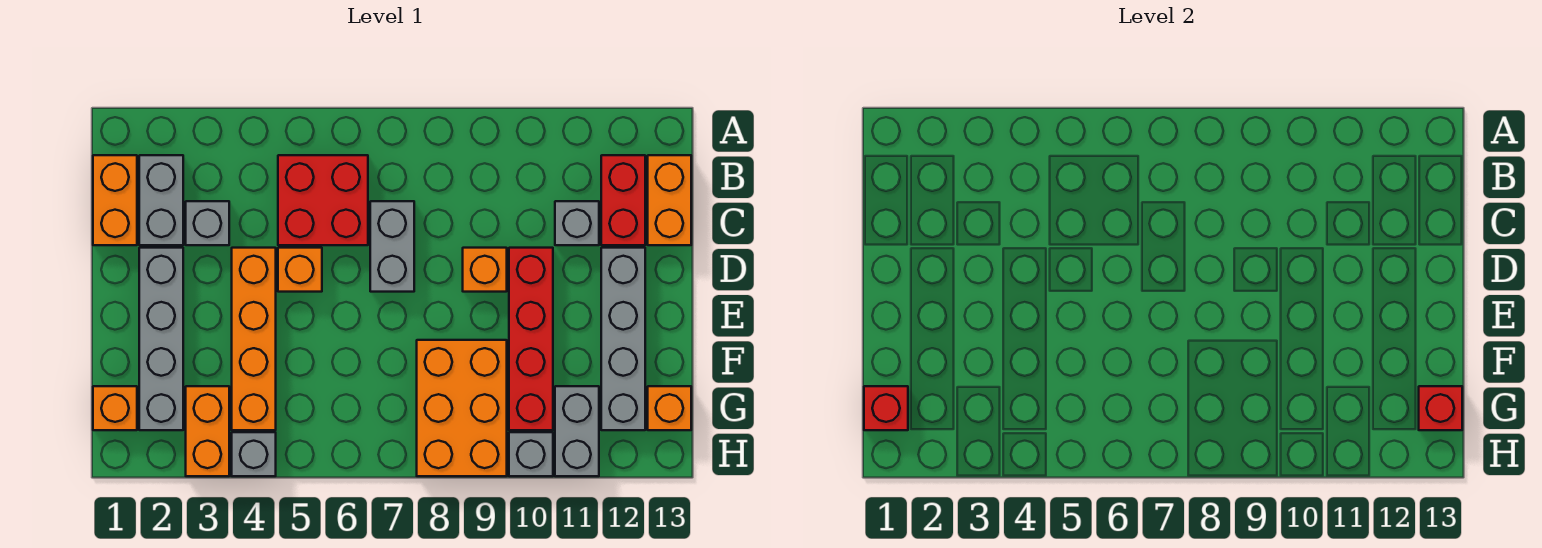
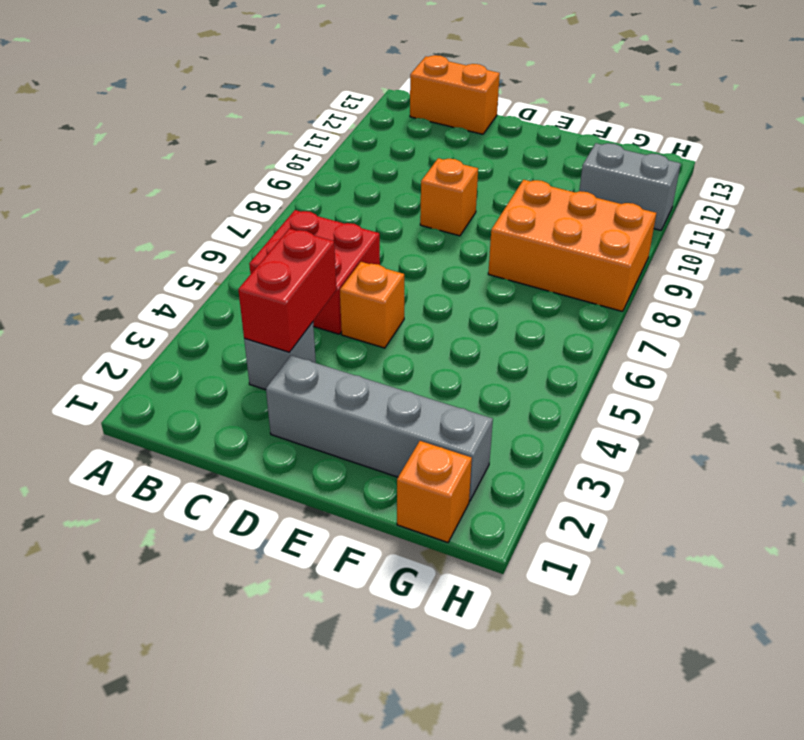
red 1x2 brick [238,229,336,352] -> red 1x2 brick turned to [601,155,645,245]
none -> orange 1x2 brick [93,155,137,245]
none -> grey 1x2 brick [139,155,183,245]
none -> grey 1x2 brick [370,201,414,292]

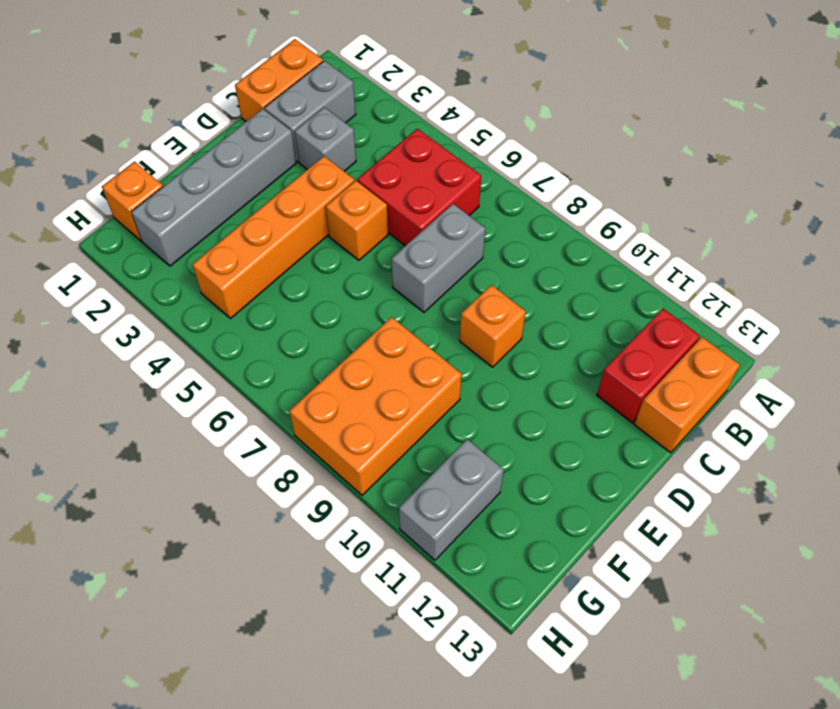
none -> grey 1x1 brick [555,201,599,245]
none -> red 1x4 brick [509,248,553,430]
none -> grey 1x4 brick [601,248,645,430]

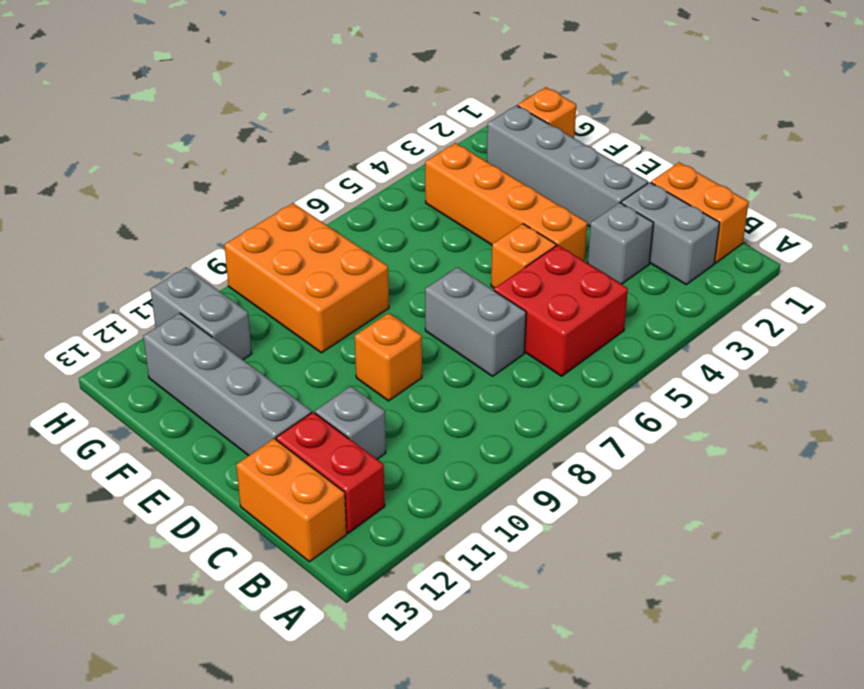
none -> red 1x4 brick [509,248,553,430]
none -> orange 1x2 brick [186,386,229,476]
none -> orange 1x1 brick [648,386,691,430]

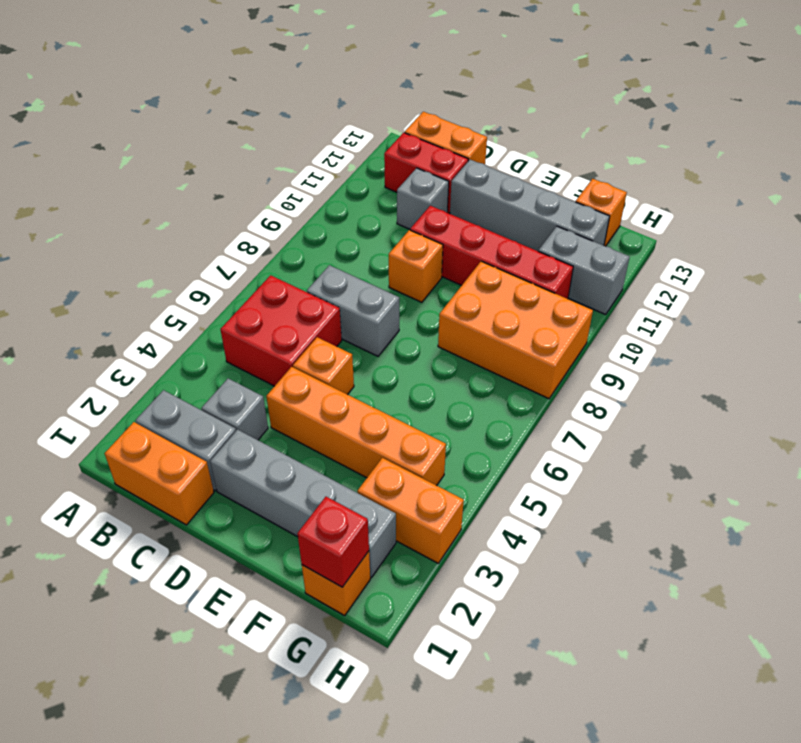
none -> grey 1x1 brick [232,432,276,476]
none -> grey 1x1 brick [509,432,553,476]
none -> red 1x1 brick [1419,386,1462,430]

